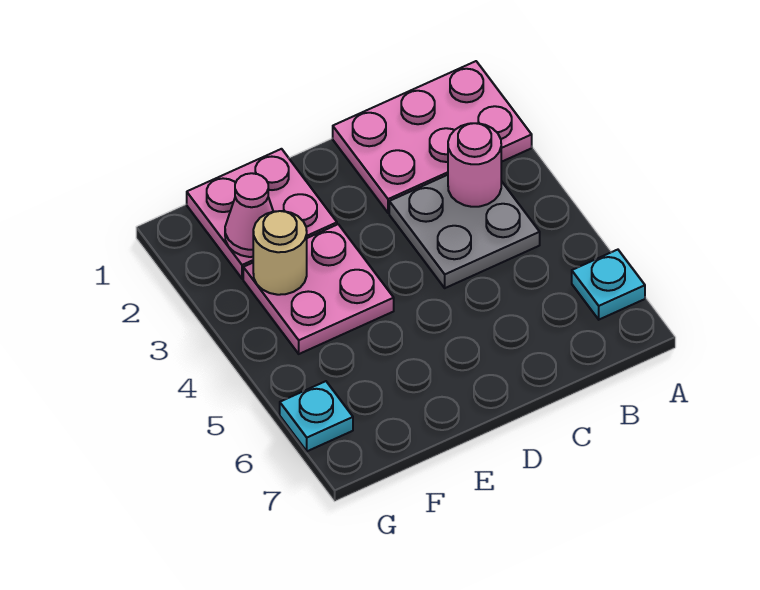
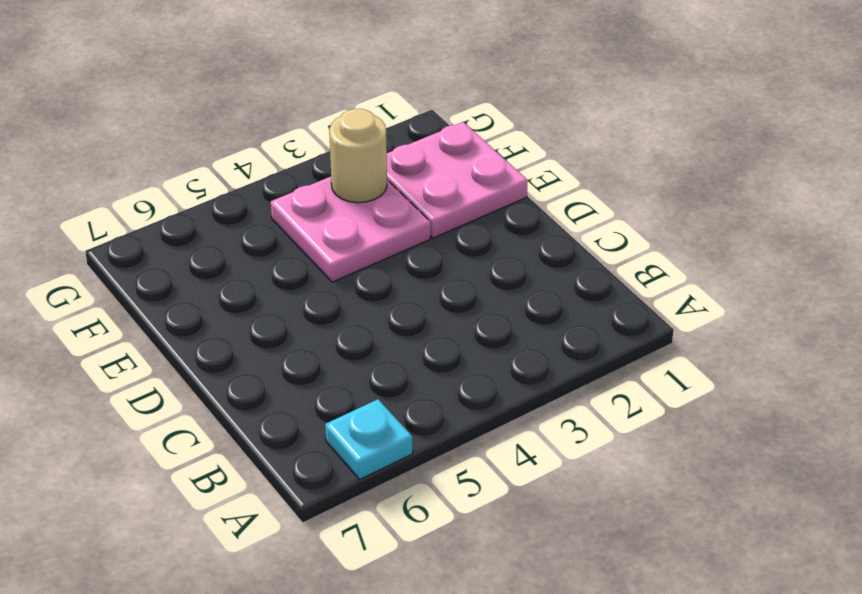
none -> pink 2x3 plate [333,61,532,213]
none -> grey 2x2 plate [389,175,540,288]

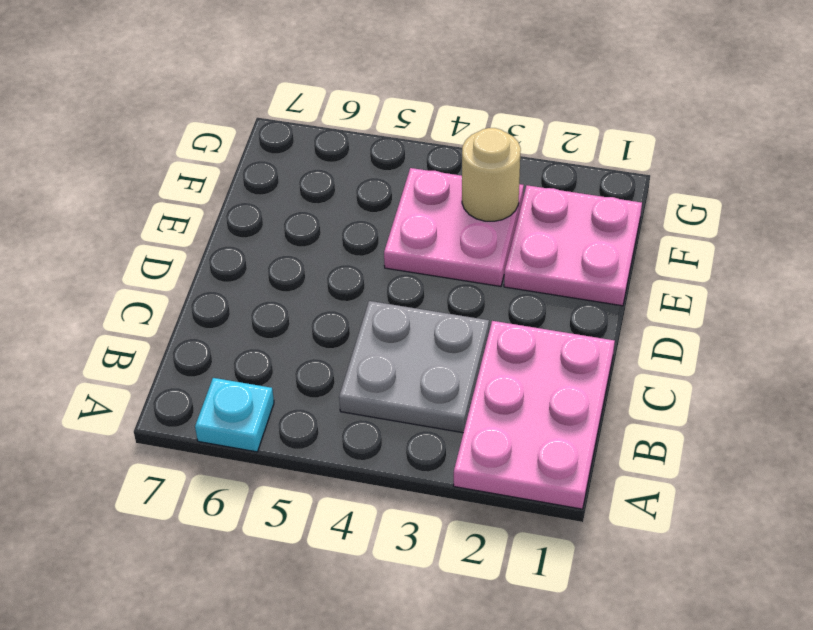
none -> cyan 1x1 plate [280,381,353,451]
none -> pink 1x1 round brick [448,123,501,207]

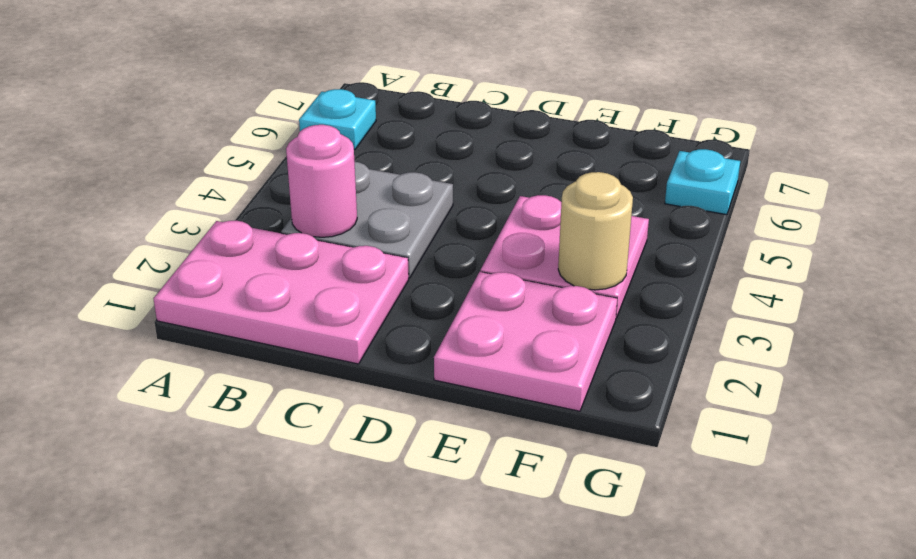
none -> pink 1x1 cone [225,173,273,257]

